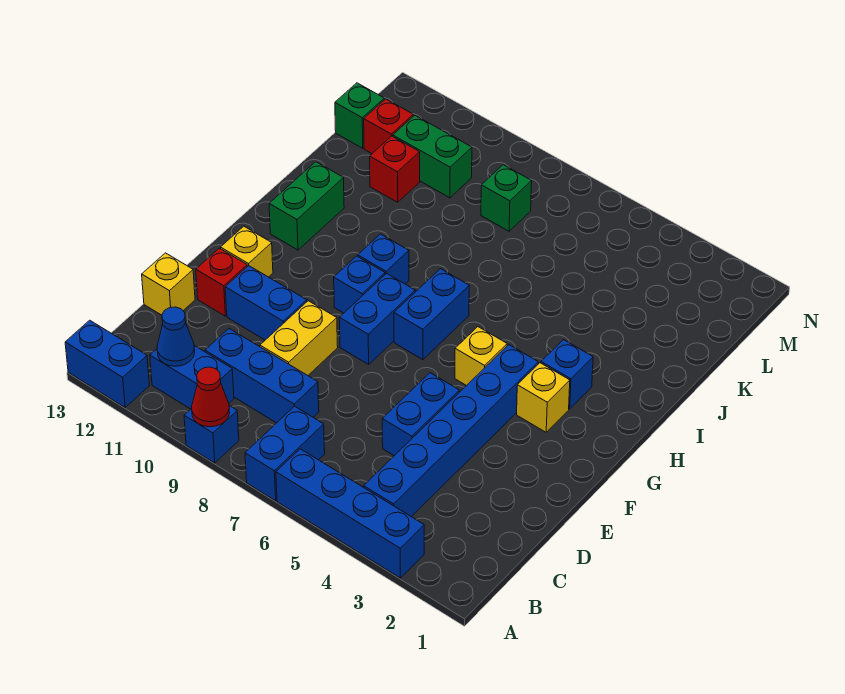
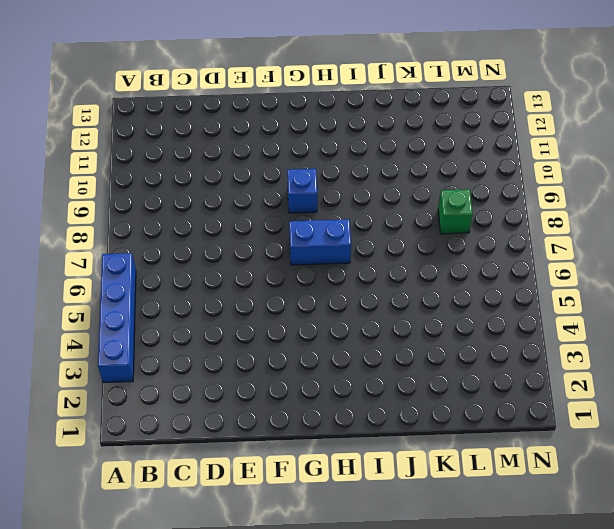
none -> blue 1x2 brick [245,406,325,501]
none -> blue 1x1 brick [184,406,239,463]
none -> blue 1x2 brick [65,320,149,407]

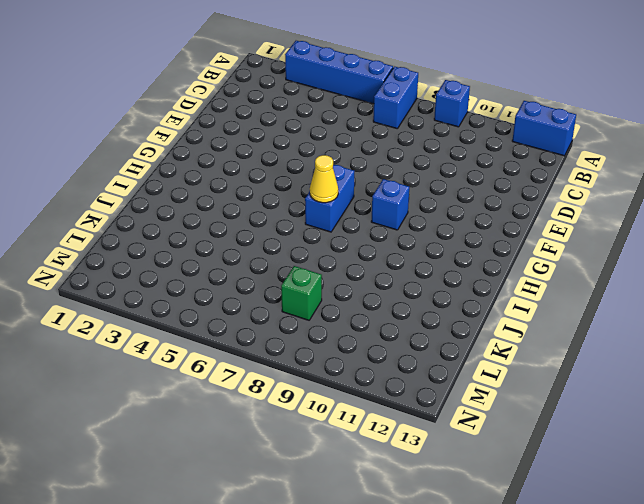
yellow 1x1 cone [310,155,338,203] -> none
none -> blue 1x6 brick [364,345,538,517]
none -> blue 1x2 brick [150,346,234,409]
none -> blue 1x3 brick [205,329,319,423]

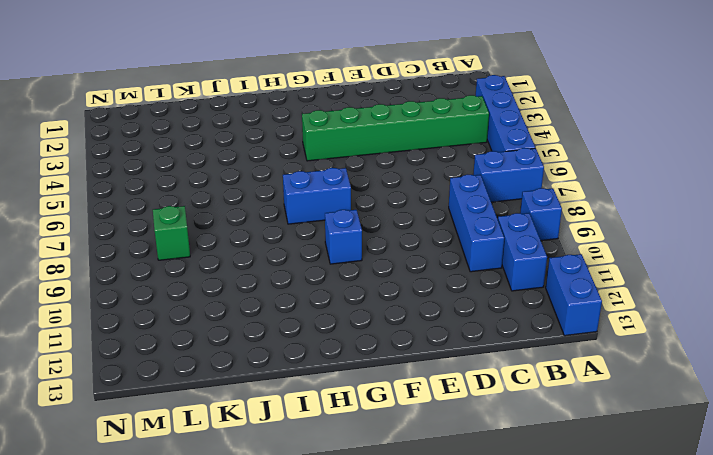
green 1x6 brick [302,95,489,161] -> blue 1x6 brick [364,345,538,517]
none -> blue 1x2 brick [382,373,459,456]
none -> yellow 1x2 brick [260,301,338,375]
none -> yellow 1x1 brick [142,253,195,315]

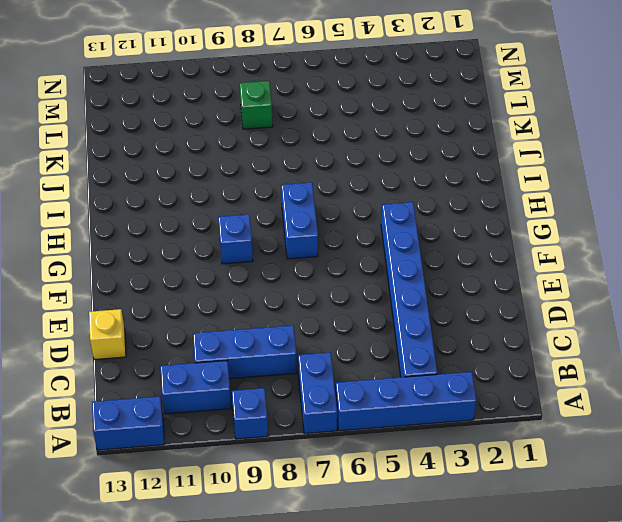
none -> blue 1x2 brick [382,373,459,456]
none -> yellow 1x2 brick [260,301,338,375]
none -> blue 1x2 brick [225,266,307,340]

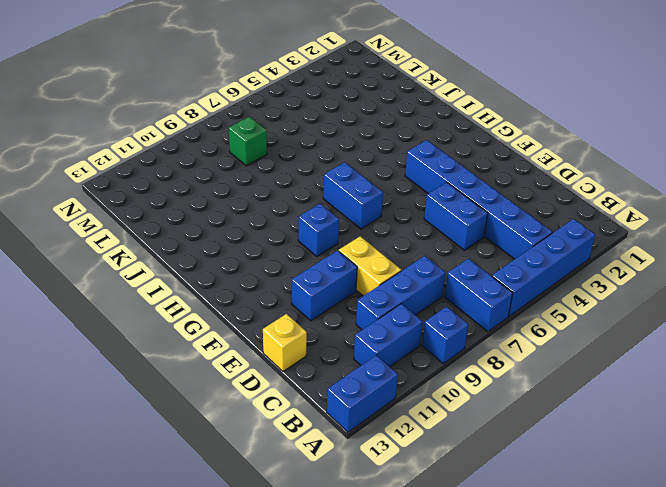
none -> red 1x1 brick [196,248,247,316]
none -> blue 1x2 brick [339,273,415,364]
none -> yellow 1x1 brick [221,226,273,277]

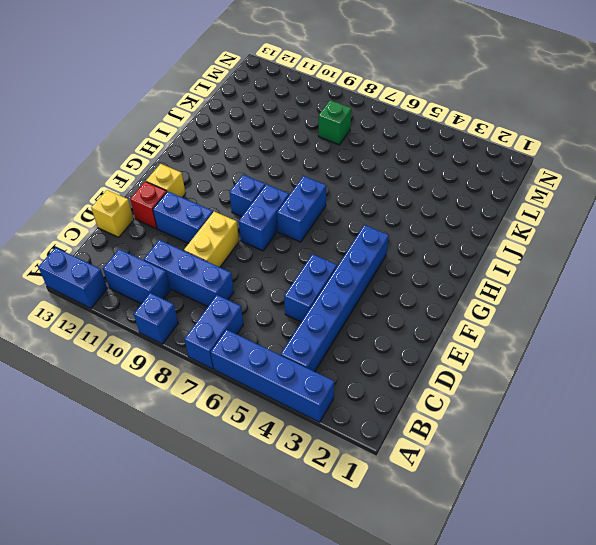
none -> yellow 1x1 brick [517,363,570,432]
none -> yellow 1x1 brick [455,327,507,386]
none -> blue 1x1 brick [541,340,593,409]

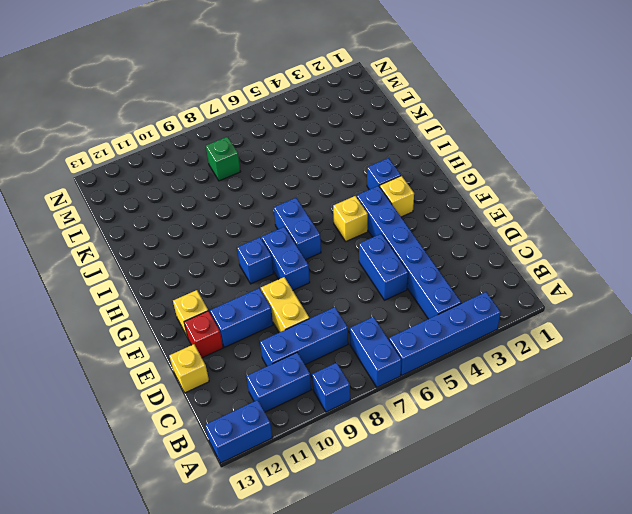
none -> blue 1x1 brick [358,234,409,284]
none -> green 1x2 brick [269,162,344,250]
none -> red 1x1 brick [370,136,420,202]

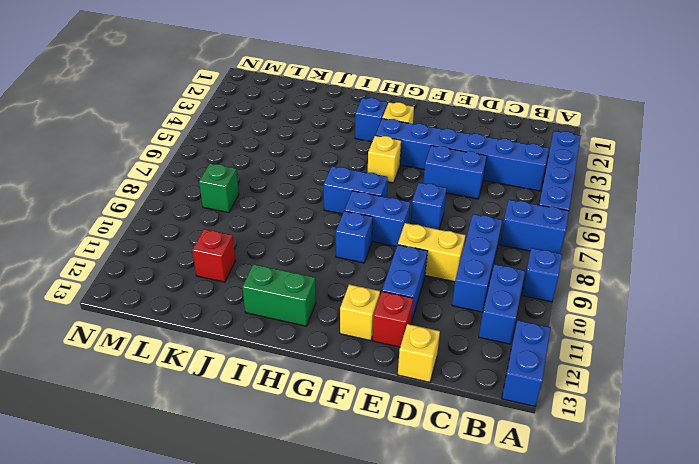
blue 1x1 brick [410,183,447,229] -> blue 1x1 brick moved to [358,234,409,284]
none -> green 1x2 brick [393,115,472,198]
none -> red 1x1 brick [364,99,413,154]
none -> green 1x1 brick [335,83,384,148]

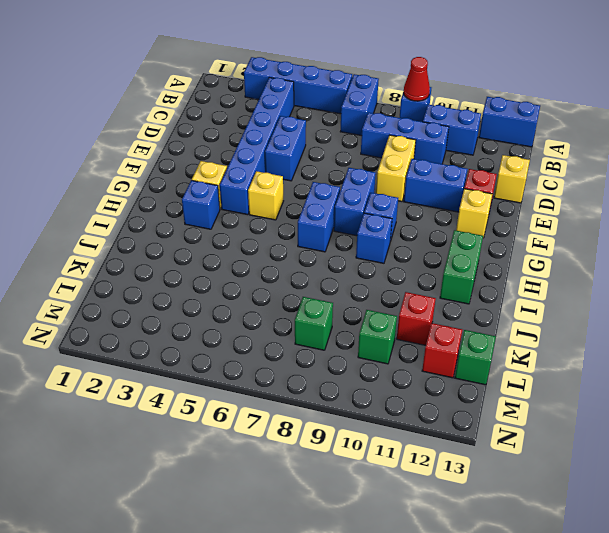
green 1x1 brick [358,310,397,364] -> green 1x2 brick [393,115,472,198]
none -> blue 1x1 cone [157,307,195,366]

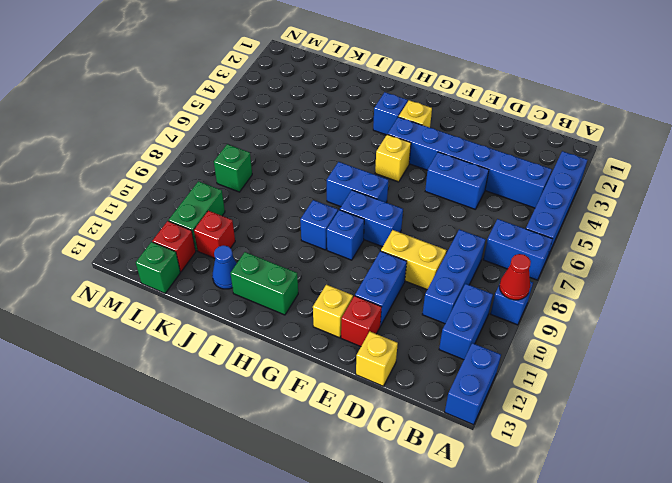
blue 1x1 cone [212,245,237,289] -> blue 1x1 cone moved to [157,307,195,366]

